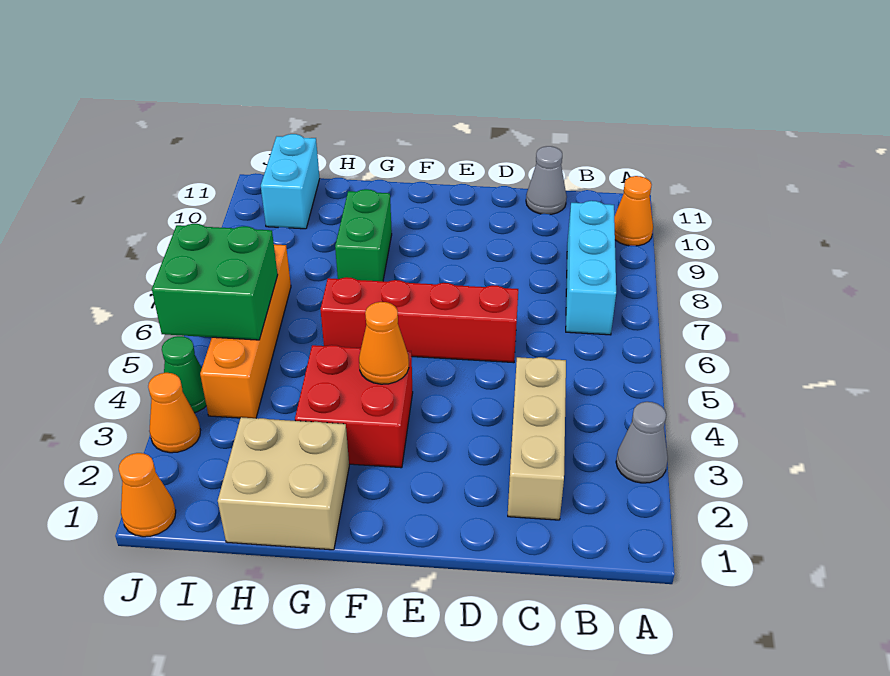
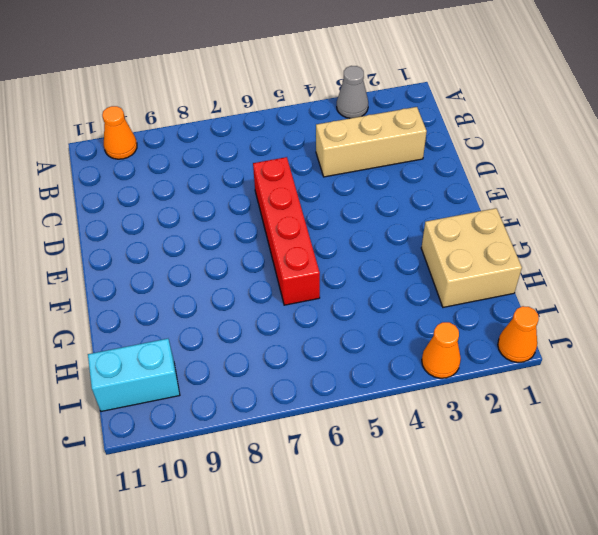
none -> cyan 1x3 brick [566,201,616,335]
none -> grey 1x1 cone [526,146,567,214]
none -> red 2x2 brick [295,345,413,468]

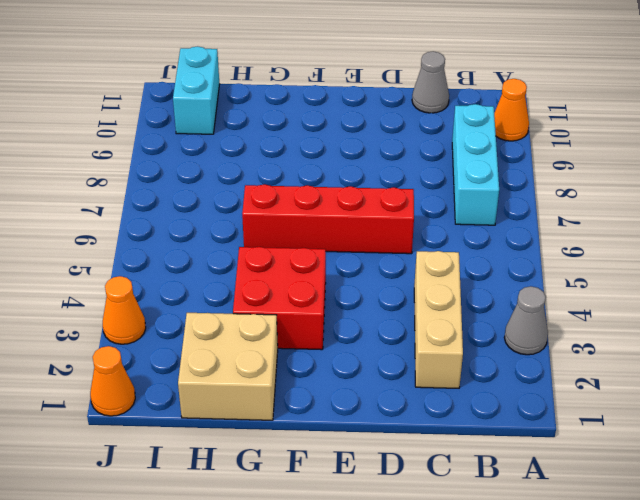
none -> green 1x2 brick [335,189,392,281]
none -> orange 1x4 brick [200,244,291,418]
none -> green 1x1 cone [162,336,206,413]

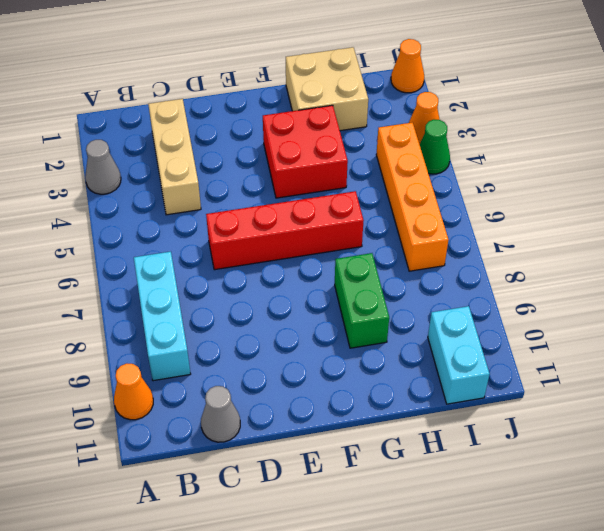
none -> orange 1x1 cone [359,302,409,384]
none -> green 2x2 brick [152,224,278,340]

